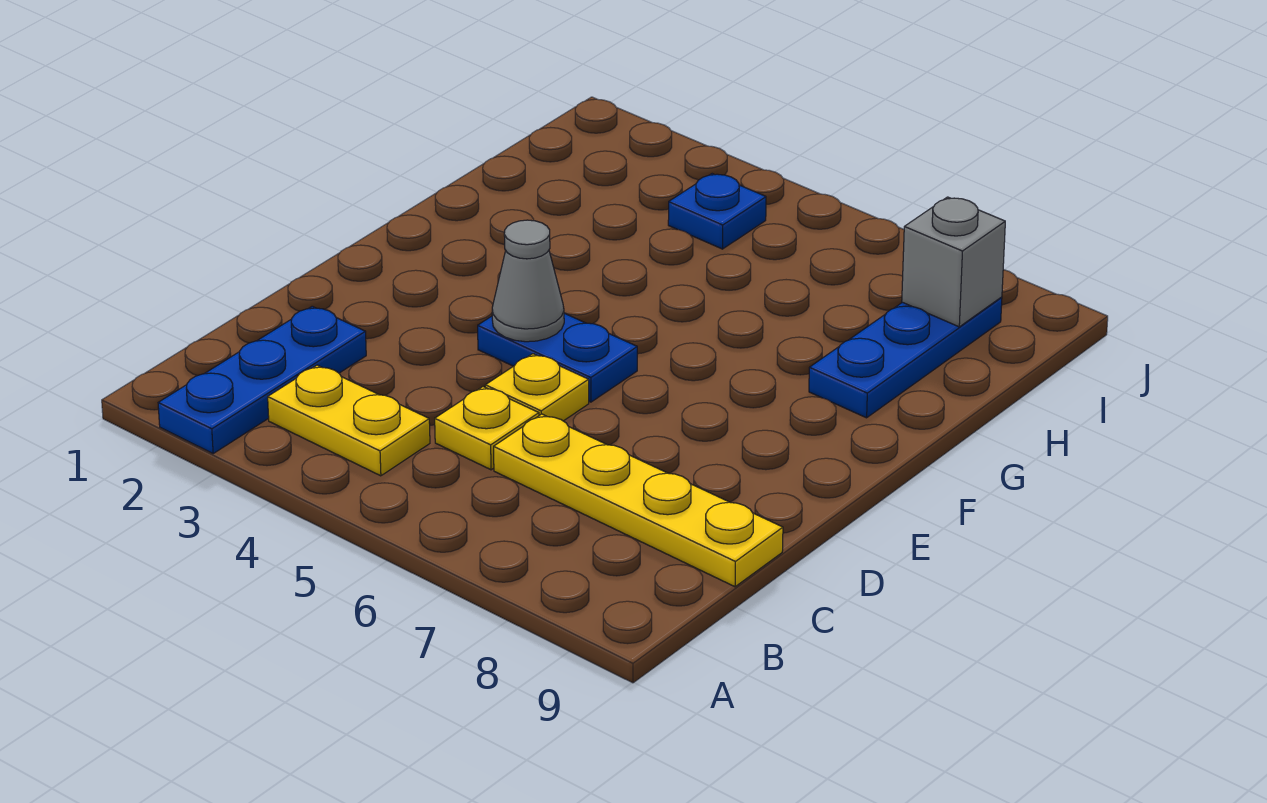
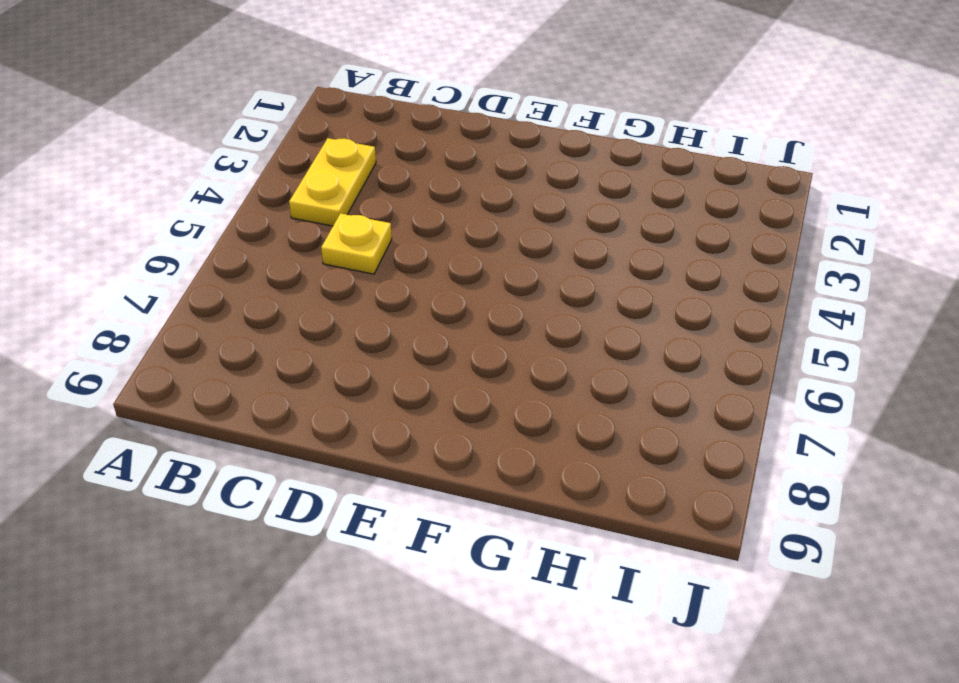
none -> blue 1x3 plate [158,306,366,453]
none -> yellow 1x4 plate [494,414,783,587]

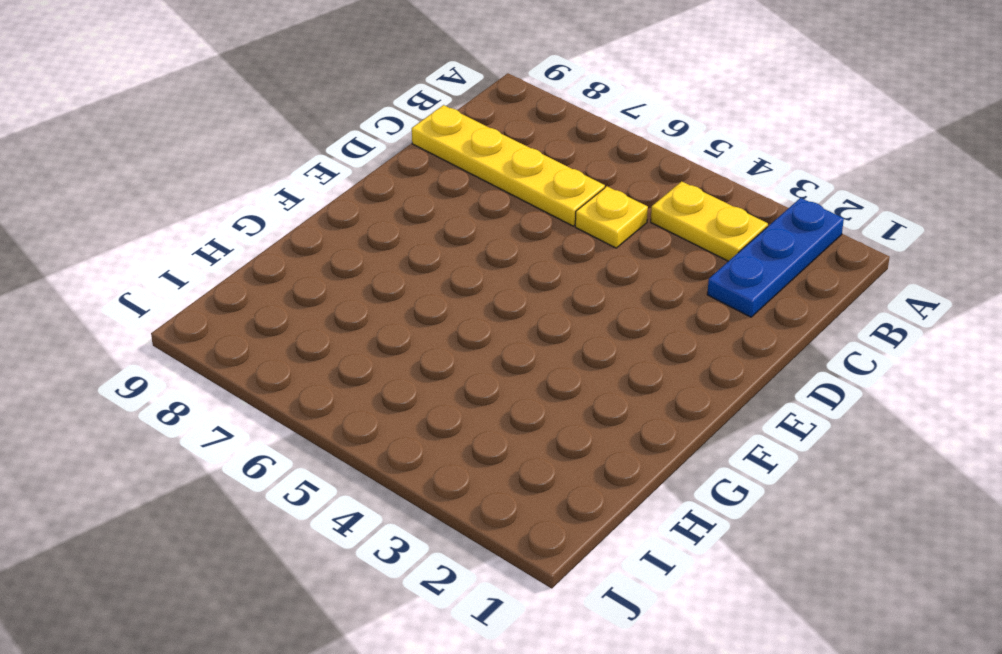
none -> yellow 1x1 plate [485,354,589,421]
none -> blue 1x2 plate [478,313,637,402]

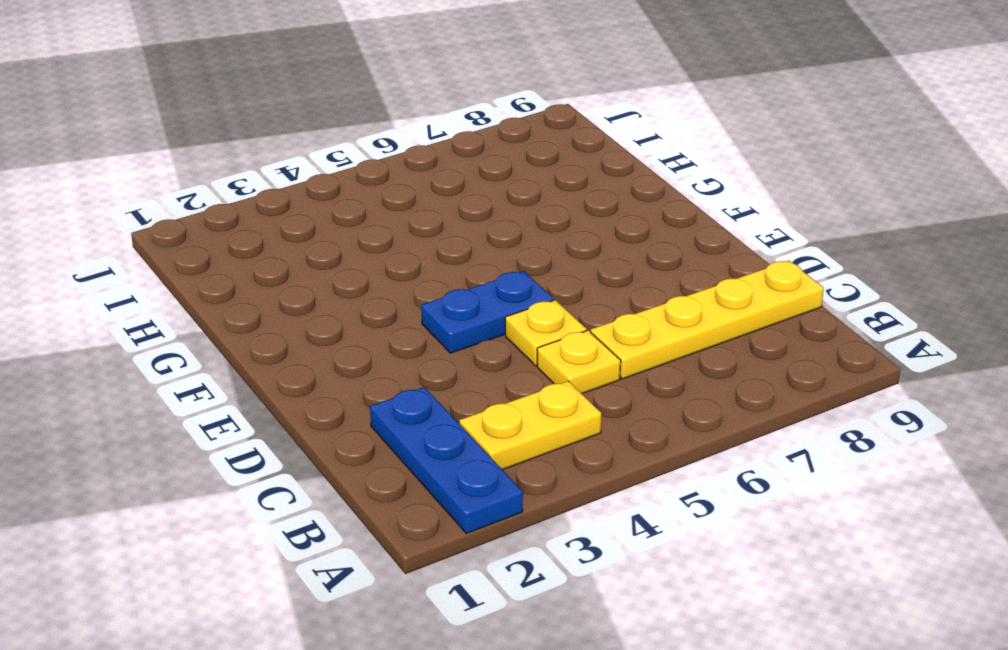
none -> blue 1x3 plate [809,297,1002,418]
none -> blue 1x1 plate [668,174,766,249]

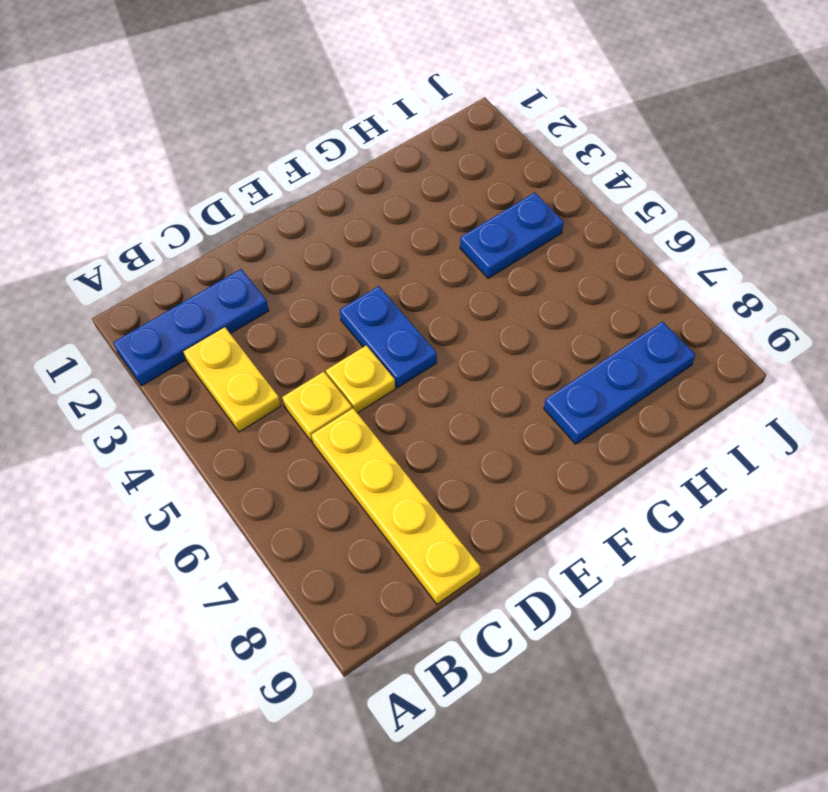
blue 1x2 plate [460,193,564,278] -> blue 1x1 plate [668,174,766,249]
none -> grey 1x1 cone [492,220,564,342]
none -> grey 1x1 brick [902,197,1005,327]

